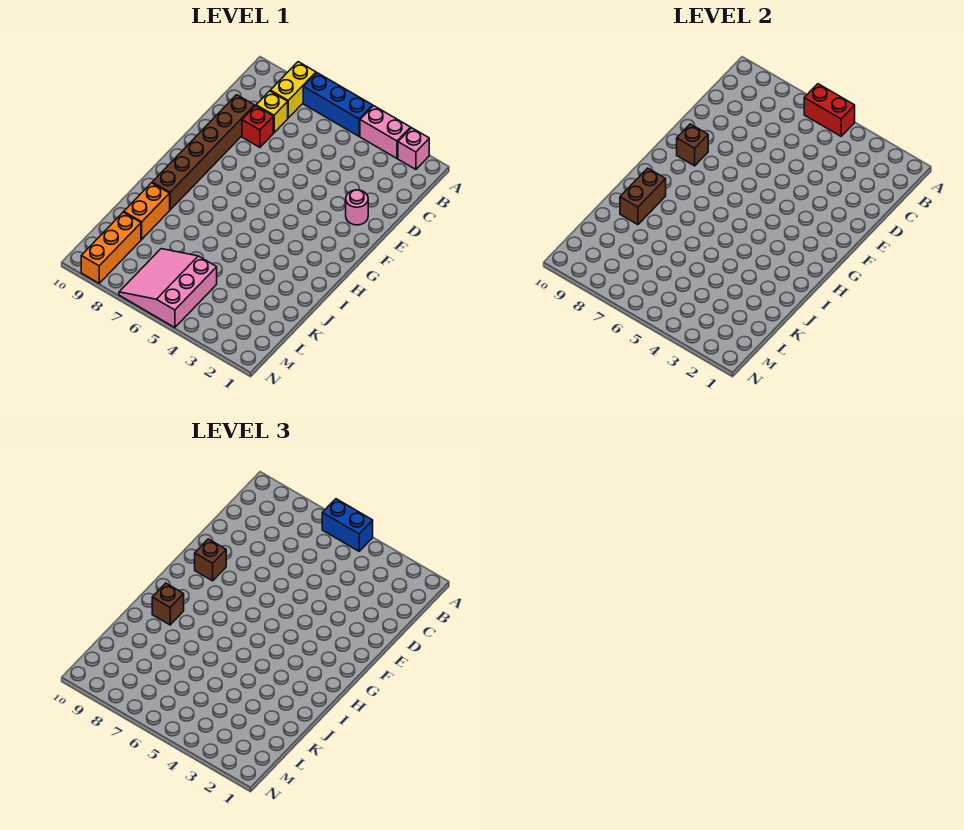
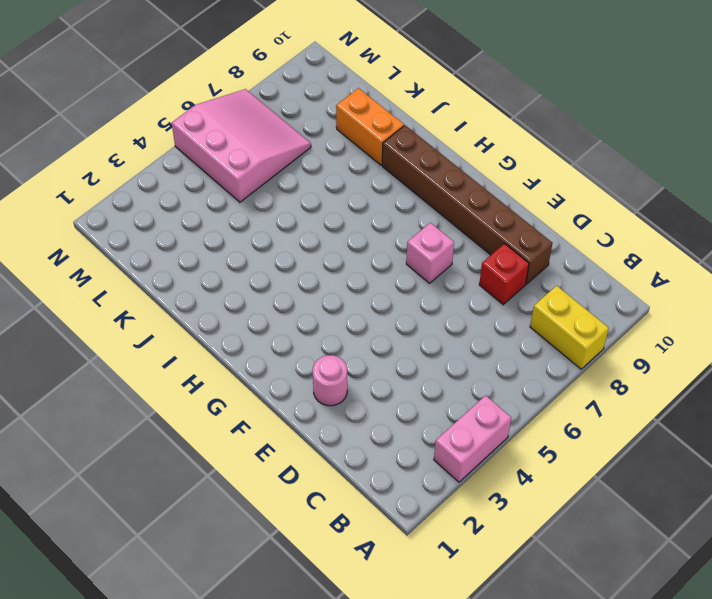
pink 1x1 brick [406,223,454,283] -> pink 1x1 brick moved to [398,128,429,169]
none -> blue 1x3 brick [303,73,373,136]
none -> yellow 1x1 brick [256,91,288,133]
none -> orange 1x3 brick [81,212,141,283]

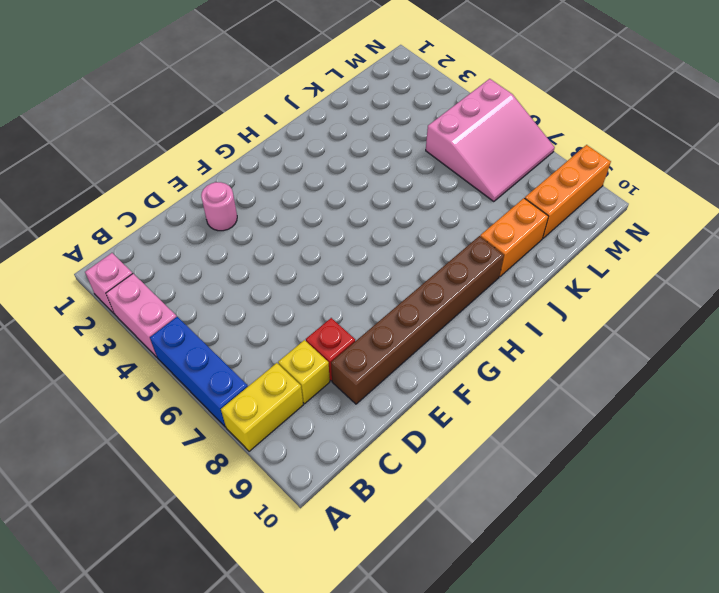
none -> red 1x2 brick [804,84,855,136]
none -> brown 1x1 brick [677,124,708,166]
none -> brown 1x2 brick [620,168,666,225]

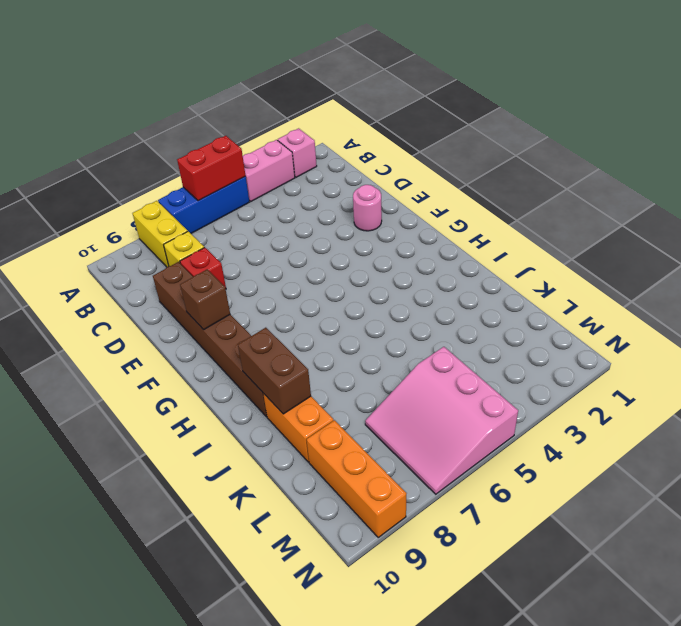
none -> blue 1x2 brick [322,499,373,551]
none -> brown 1x1 brick [195,539,226,581]
none -> brown 1x1 brick [152,583,184,625]

